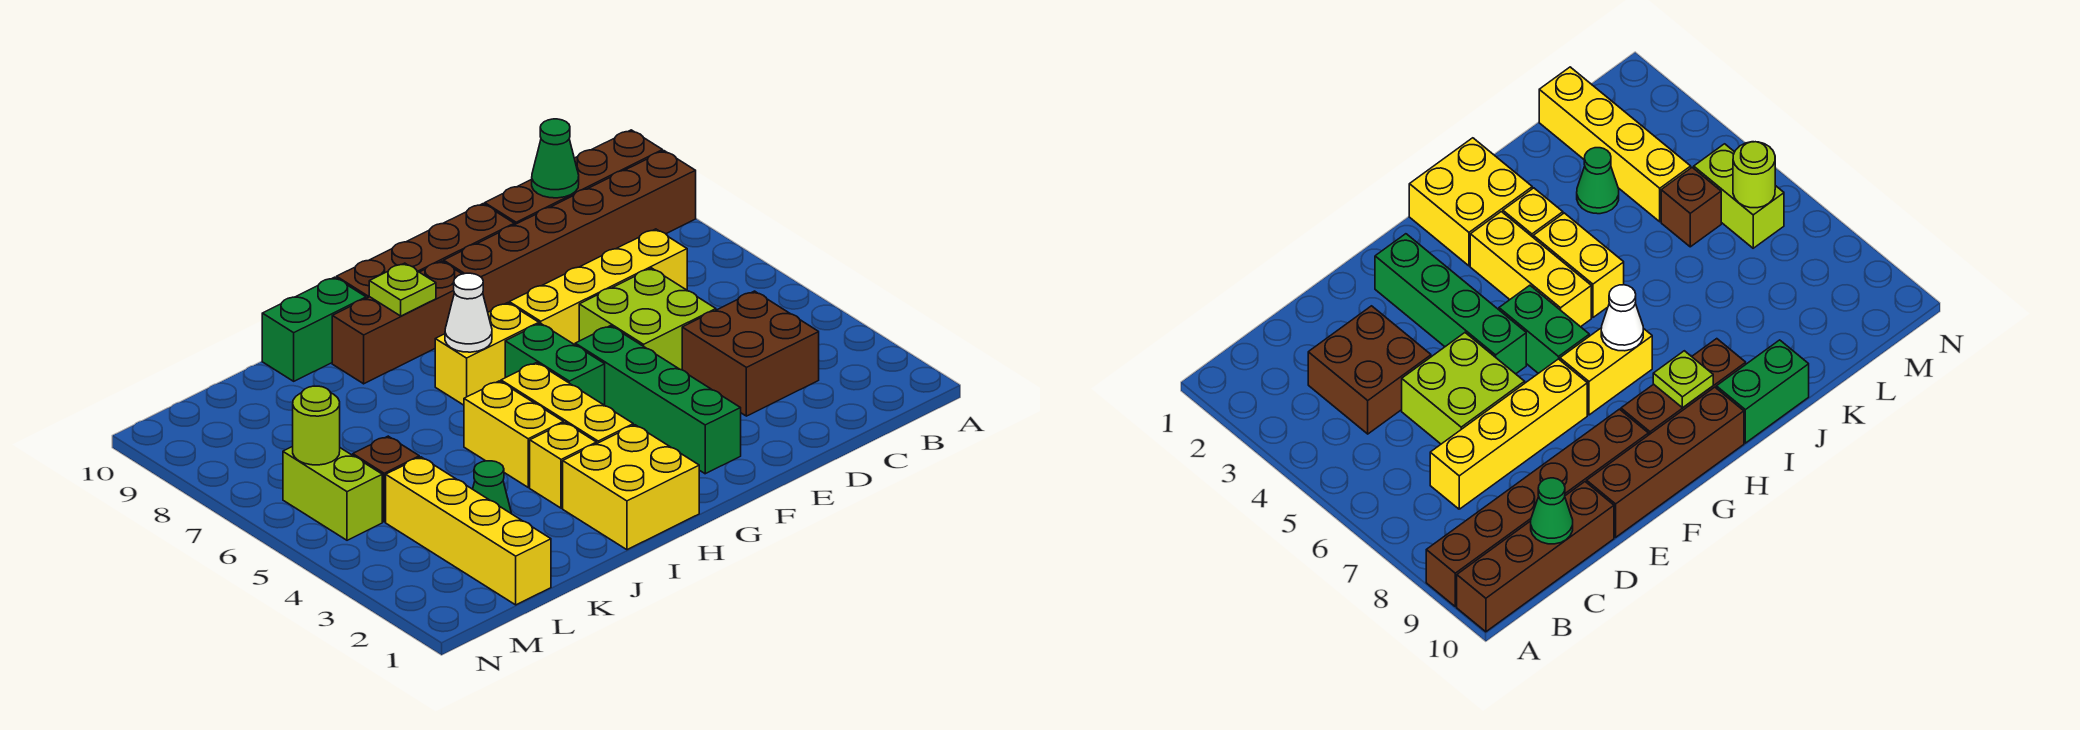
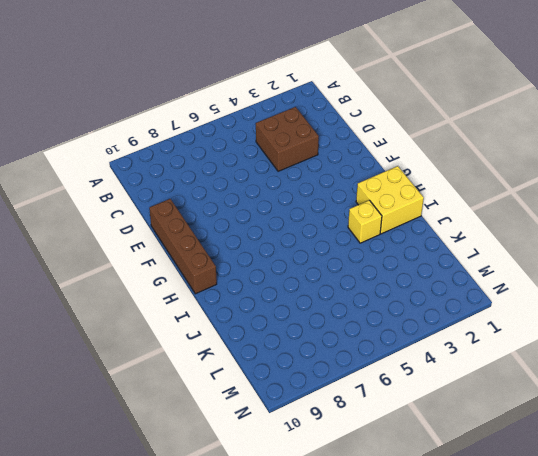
none -> brown 1x6 brick [444,151,696,312]
none -> brown 1x4 brick [485,130,663,225]
none -> yellow 1x4 brick [509,229,687,345]

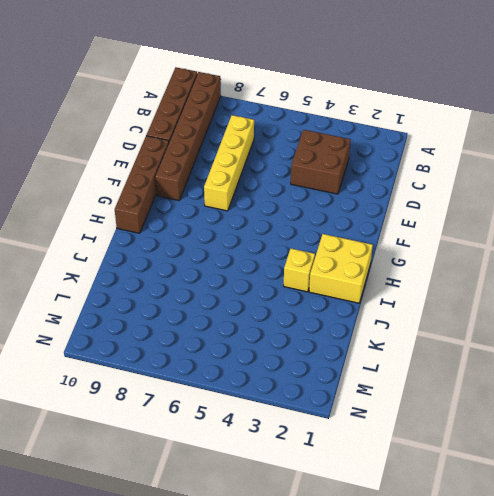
none -> lime 2x2 brick [579,268,716,370]
none -> green 1x4 brick [575,326,741,474]
none -> green 1x2 brick [505,323,605,405]

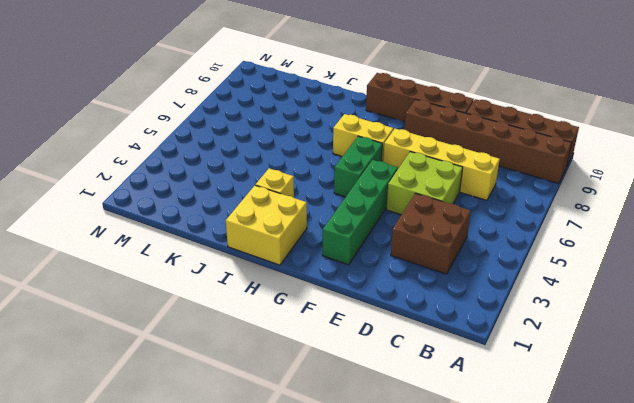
none -> brown 1x3 brick [332,261,462,384]
none -> yellow 1x3 brick [501,363,633,444]
none -> yellow 1x2 brick [464,381,564,487]

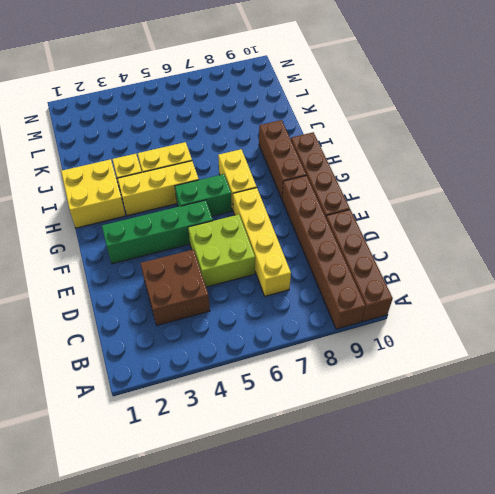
none -> green 1x2 brick [262,277,366,381]
none -> green 1x1 cone [473,461,512,514]
none -> yellow 1x4 brick [386,457,551,605]

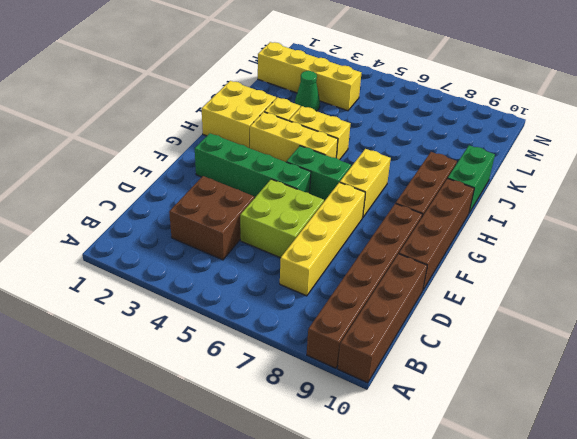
none -> brown 1x1 brick [353,436,419,522]
none -> lime 1x2 brick [283,447,382,540]
none -> green 1x1 cone [532,119,579,198]

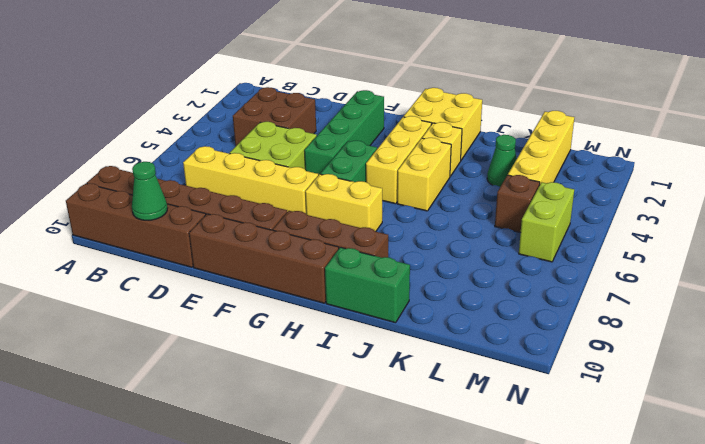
none -> white 1x1 cone [445,273,492,352]
none -> lime 1x1 plate [369,263,436,316]
none -> lime 1x1 round brick [293,386,340,465]

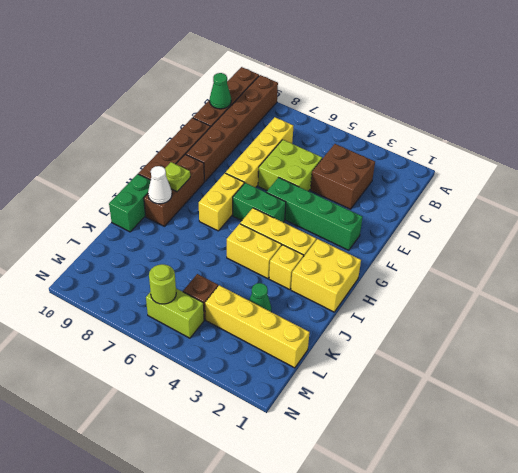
white 1x1 cone [148,166,172,204] -> white 1x1 cone moved to [445,273,492,352]

